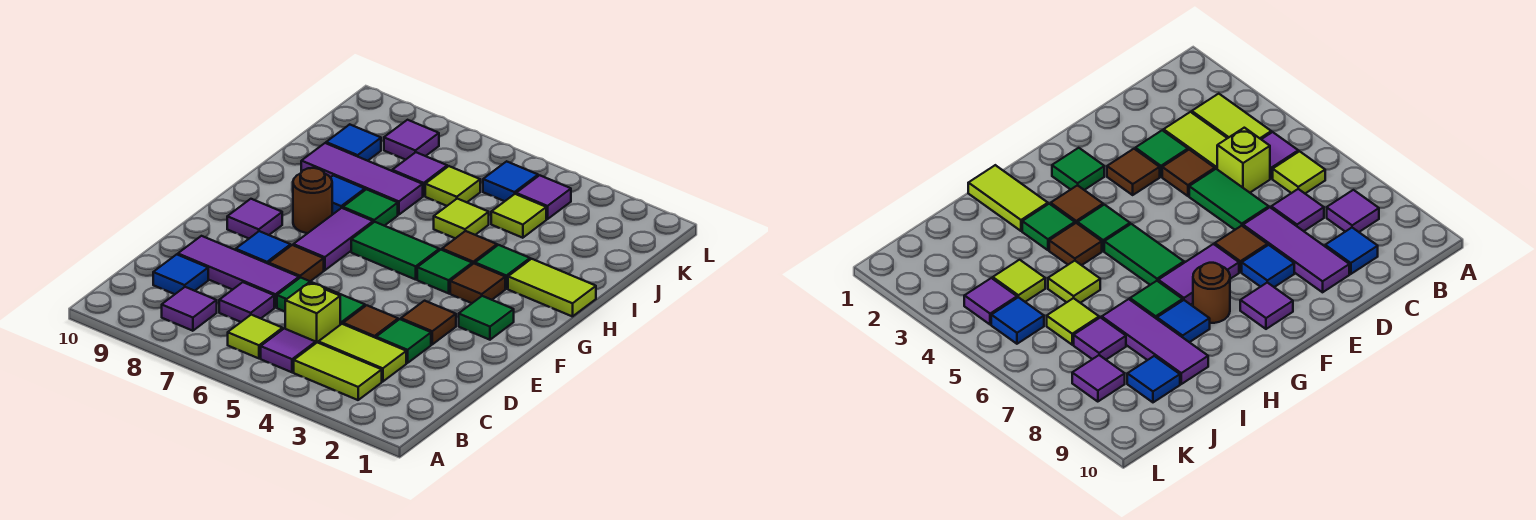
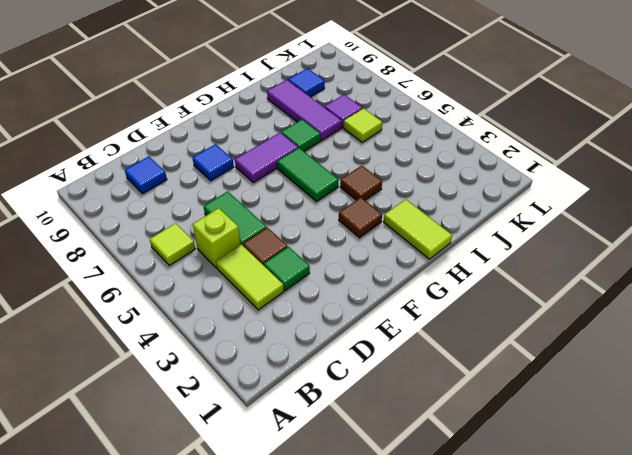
none -> lime 1x2 tile [294,342,382,400]
none -> purple 1x1 tile [261,329,316,372]
none -> purple 1x1 tile [162,287,217,331]
none -> purple 1x1 tile [219,282,274,322]

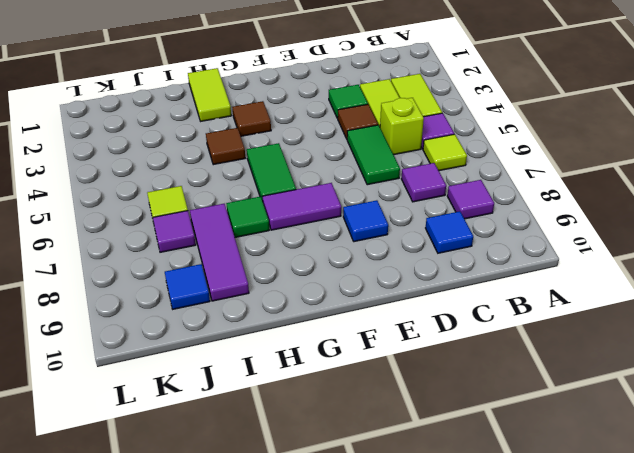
none -> purple 1x3 tile [178,236,299,307]
none -> brown 1x1 tile [401,301,456,344]
none -> brown 1x1 tile [269,245,324,281]
none -> green 1x1 tile [459,296,514,340]

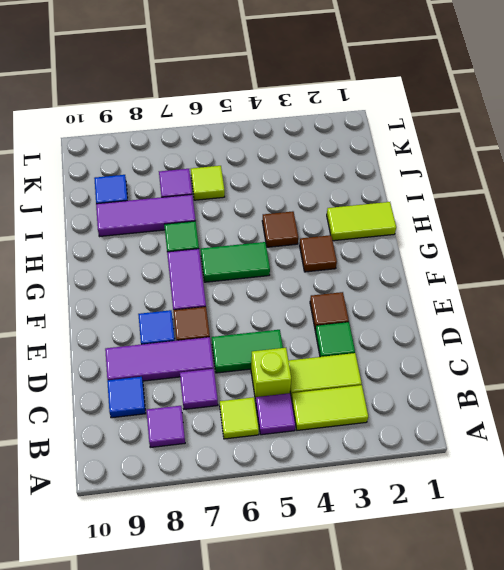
none -> brown 1x1 tile [343,305,398,338]
none -> green 1x1 tile [459,296,514,340]
none -> purple 1x1 tile [227,199,282,238]
none -> green 1x1 tile [417,250,472,293]

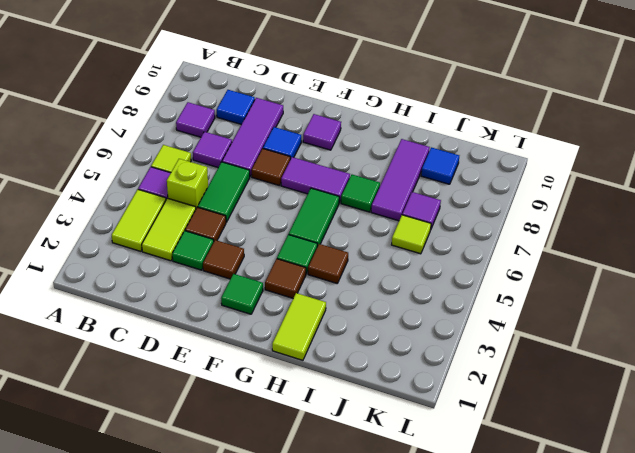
none -> brown 1x1 round brick [293,168,332,233]
none -> green 1x1 tile [475,245,530,289]
none -> blue 1x1 tile [330,175,365,215]
none -> lime 1x1 tile [434,199,489,238]

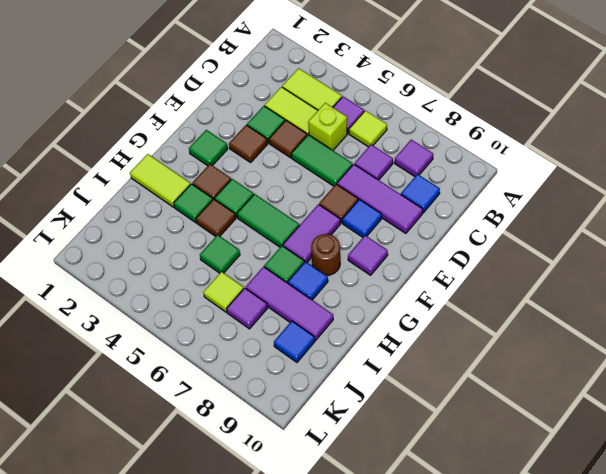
green 1x1 tile [200,235,240,273] -> lime 1x1 tile [434,199,489,238]
none -> lime 1x1 tile [491,194,546,238]
none -> purple 1x1 tile [516,175,571,219]
none -> blue 1x1 tile [483,161,538,201]
none -> purple 1x1 tile [384,120,439,160]

